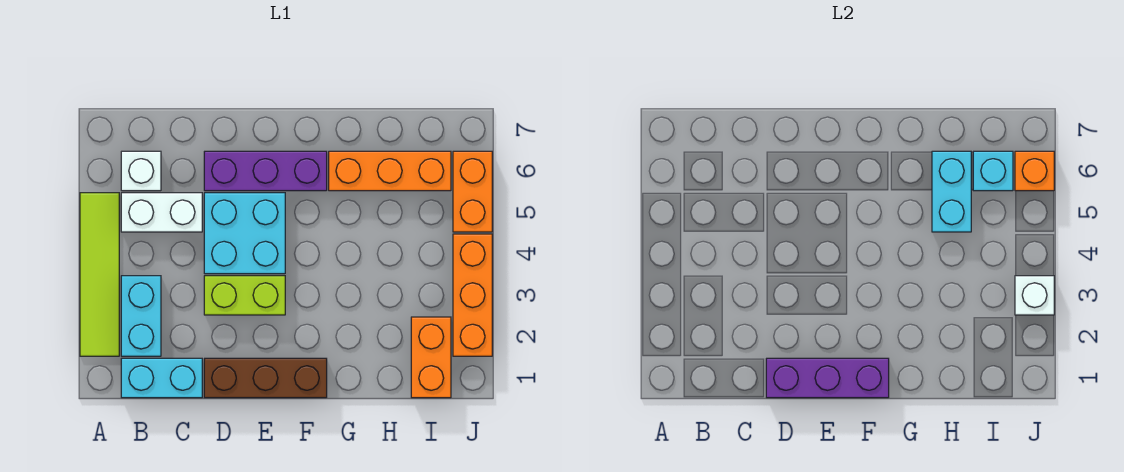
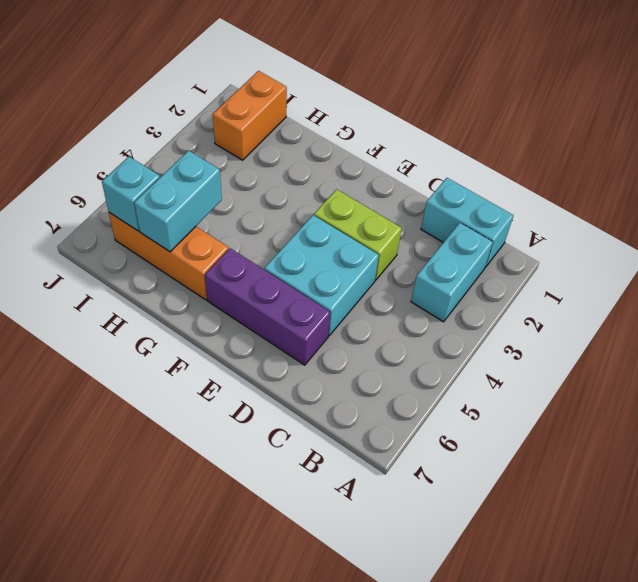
none -> lime 1x4 tile [80,193,119,356]
none -> white 1x2 brick [121,193,202,232]
none -> white 1x1 brick [121,151,161,191]

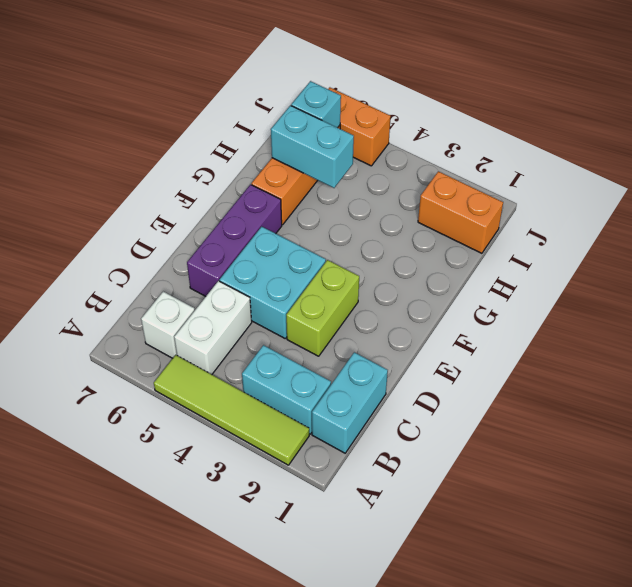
none -> brown 1x3 brick [204,358,327,398]
none -> orange 1x3 brick [453,234,492,356]
none -> purple 1x3 brick [766,358,889,398]

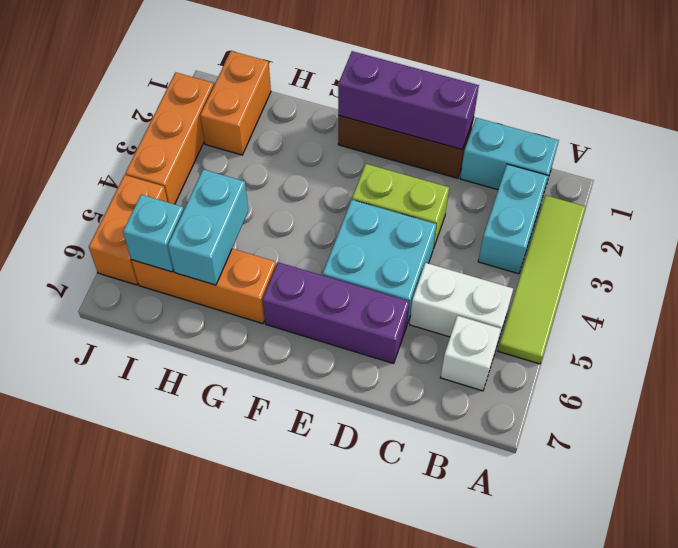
none -> white 1x1 brick [1015,276,1054,315]
none -> orange 1x1 brick [1015,151,1054,191]

